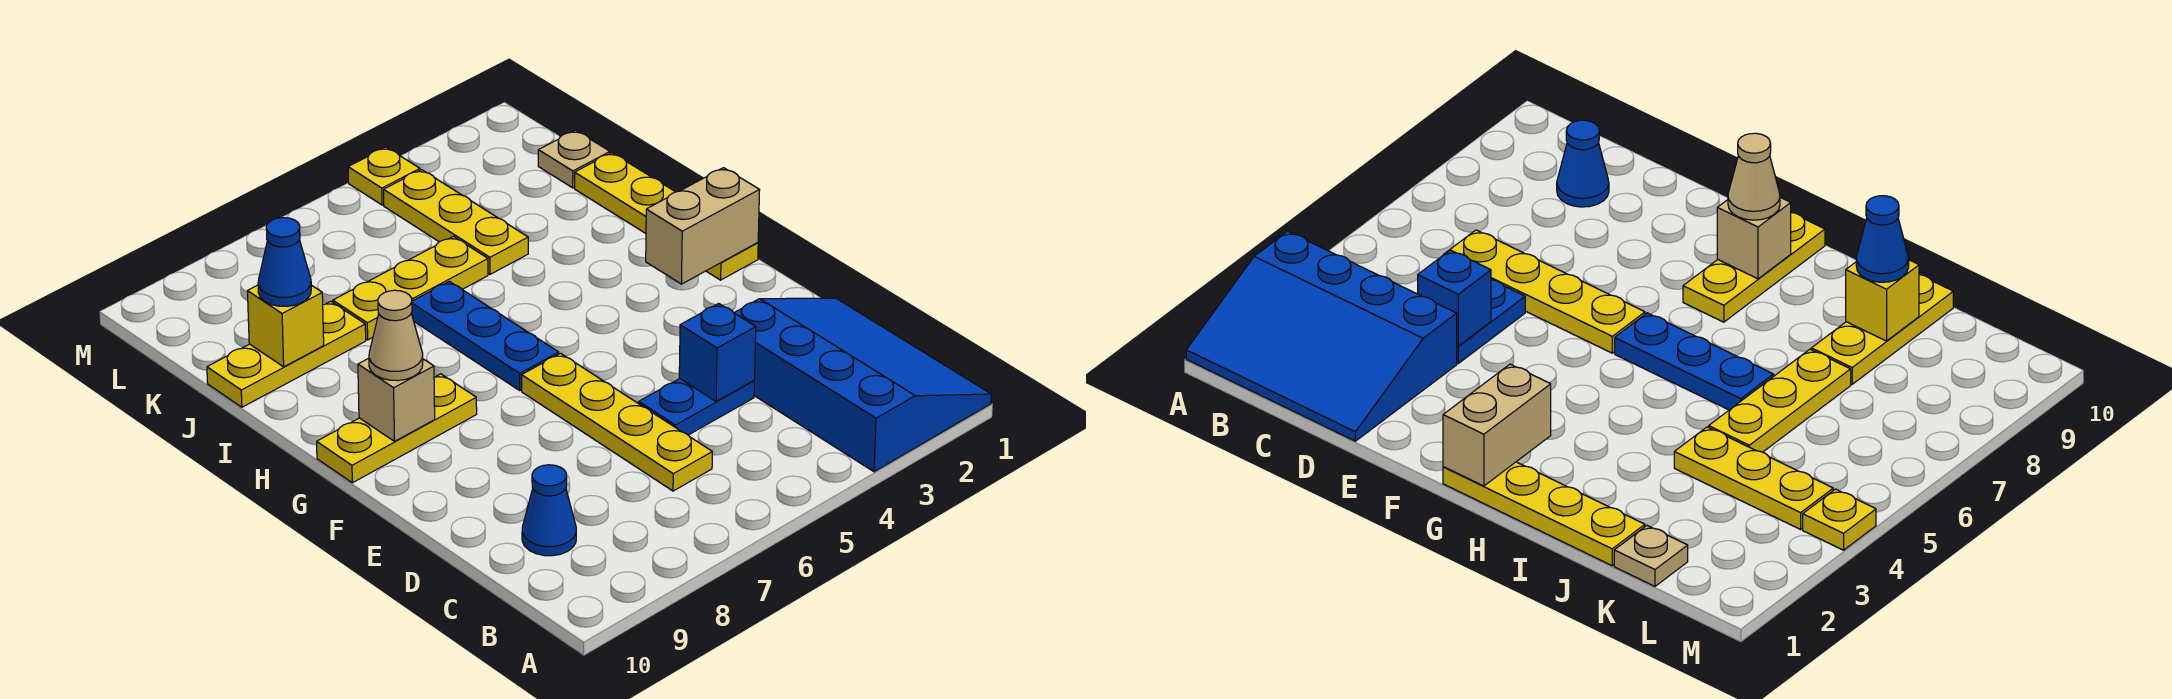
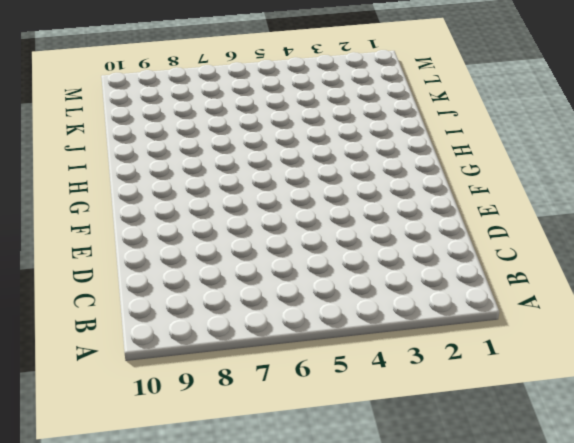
none -> blue 3x4 slope [734,298,991,472]
none -> yellow 1x4 plate [522,353,712,491]
none -> blue 1x1 cone [522,465,576,556]

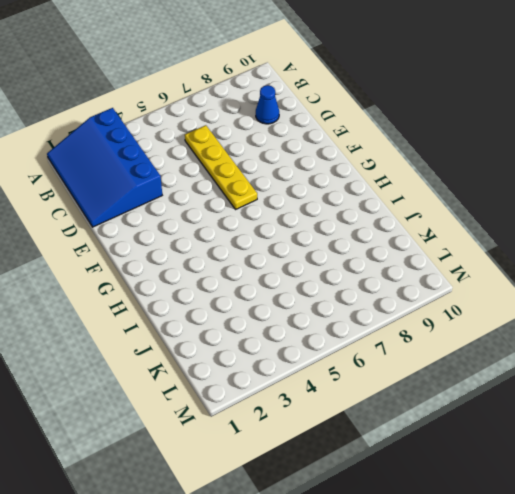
none -> blue 1x2 plate [639,378,754,435]
none -> yellow 1x4 plate [575,153,758,280]
none -> blue 1x3 plate [412,281,559,390]

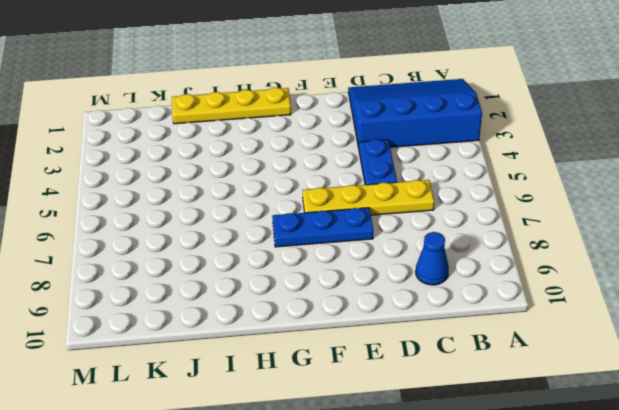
blue 1x3 plate [272,208,373,247] -> blue 1x3 plate moved to [412,281,559,390]
none -> yellow 1x3 plate [317,374,477,483]
none -> yellow 1x3 plate [384,170,528,274]
none -> yellow 1x3 plate [333,236,488,340]

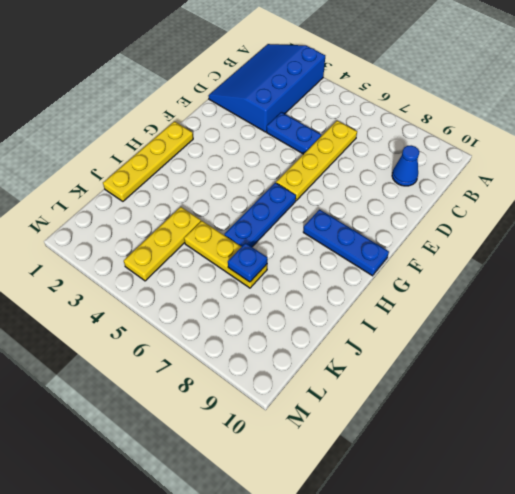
blue 1x3 plate [303,210,389,276] -> yellow 1x3 plate [317,374,477,483]
blue 1x1 plate [228,243,267,282] -> none
none -> yellow 1x3 plate [207,301,366,407]
none -> tan 1x1 plate [538,130,610,188]
none -> yellow 1x1 plate [348,147,420,205]

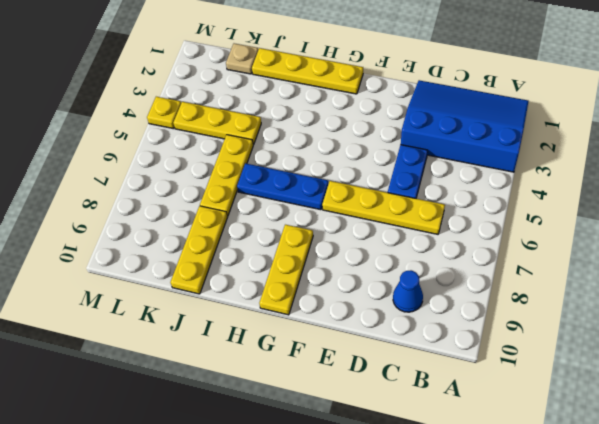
none -> blue 1x1 brick [679,303,756,401]
none -> tan 1x2 brick [646,168,760,284]
none -> tan 1x1 brick [358,358,435,441]

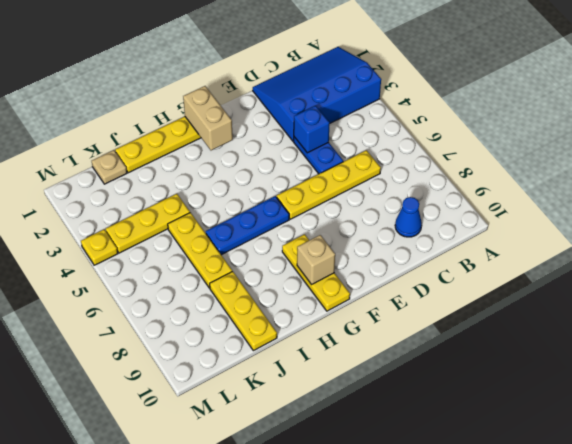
none -> yellow 1x1 brick [247,285,324,367]
none -> tan 1x1 cone [369,290,423,381]
none -> blue 1x1 cone [258,218,311,306]

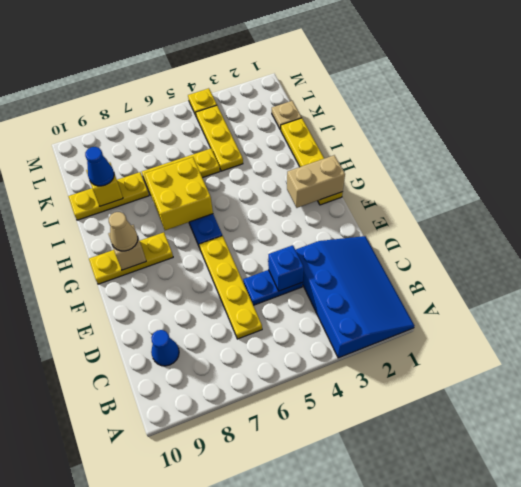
yellow 2x2 brick [145,157,213,230] -> none

